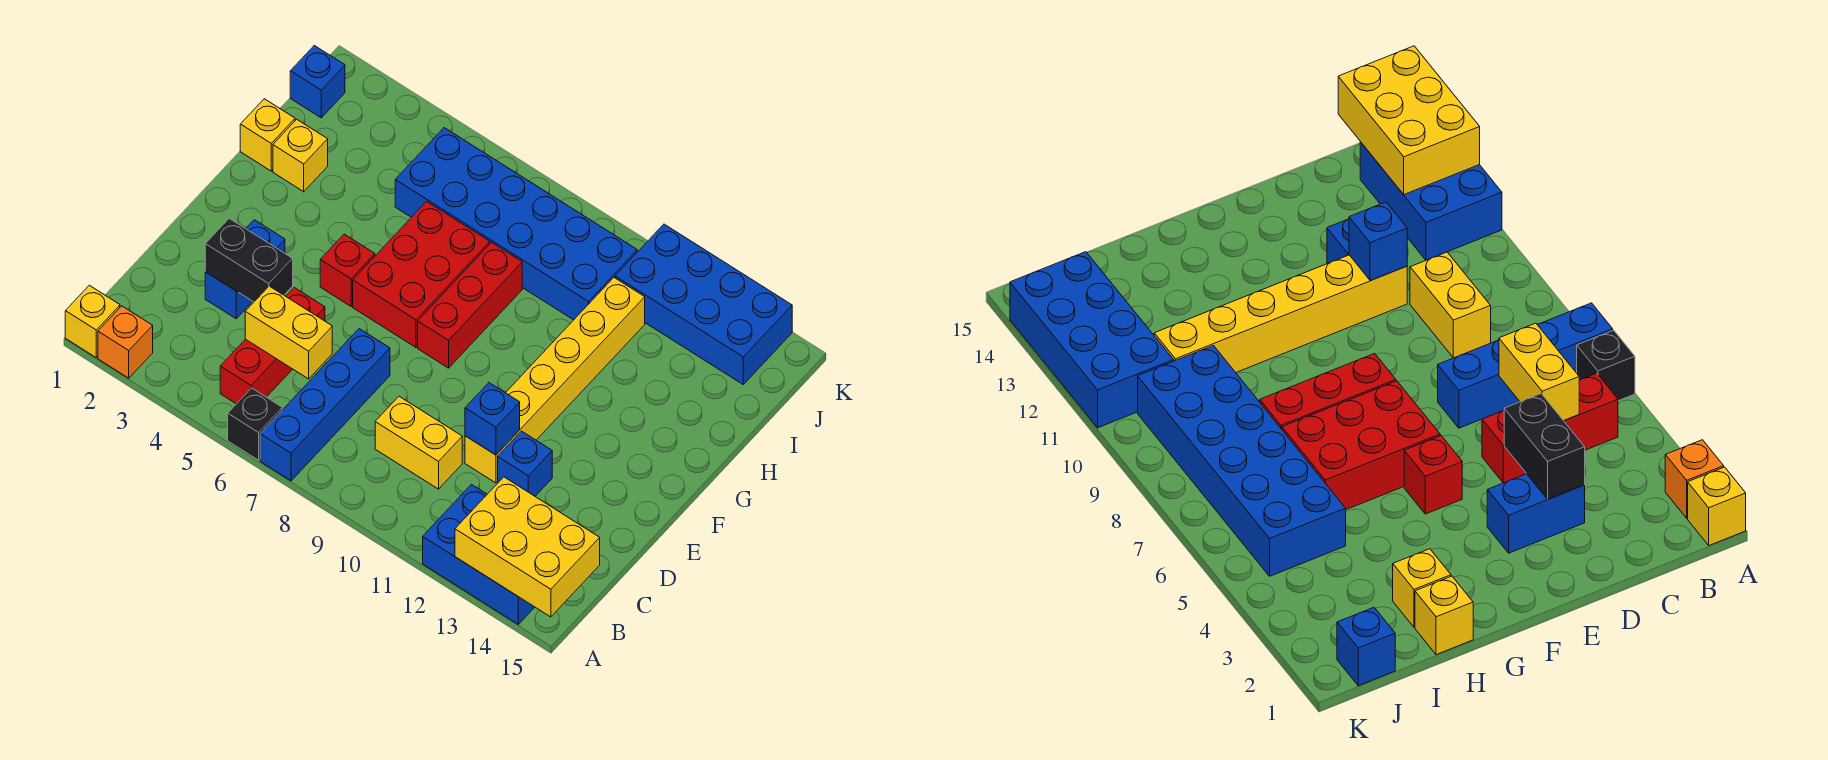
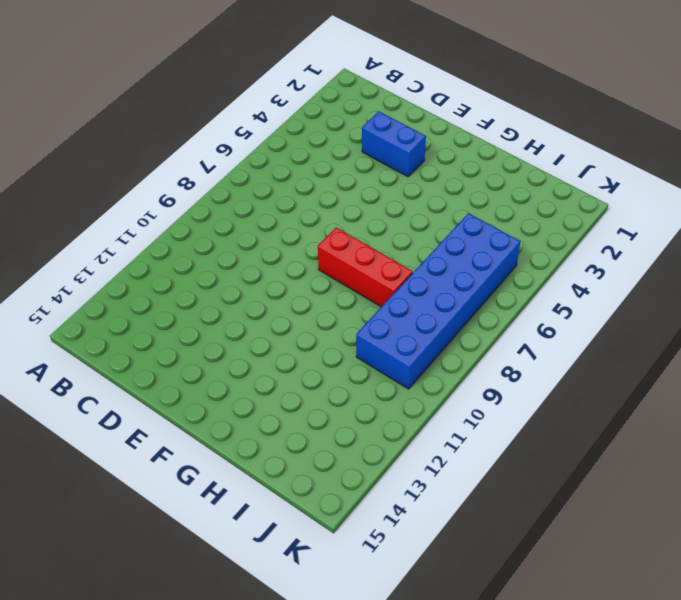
none -> yellow 1x1 brick [65,285,120,357]
none -> orange 1x1 brick [98,306,153,378]
none -> black 1x1 brick [228,388,282,460]

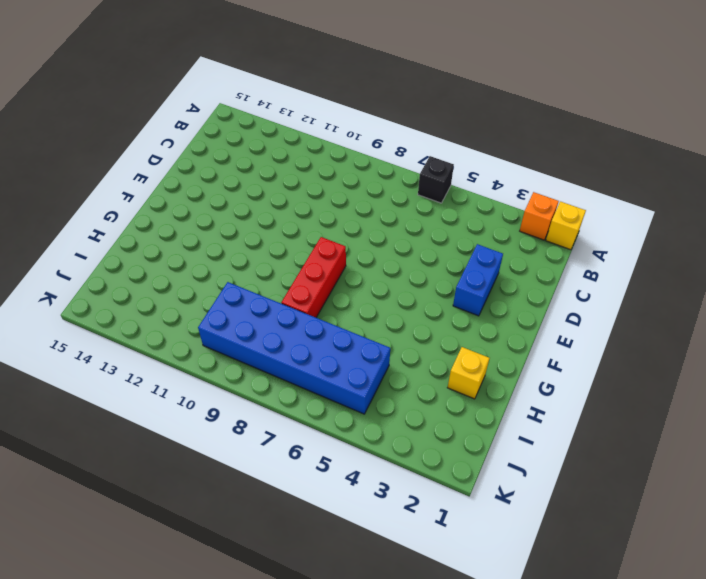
none -> blue 1x4 brick [260,329,390,481]
none -> blue 2x3 brick [423,485,535,624]
none -> red 1x3 brick [220,288,325,404]

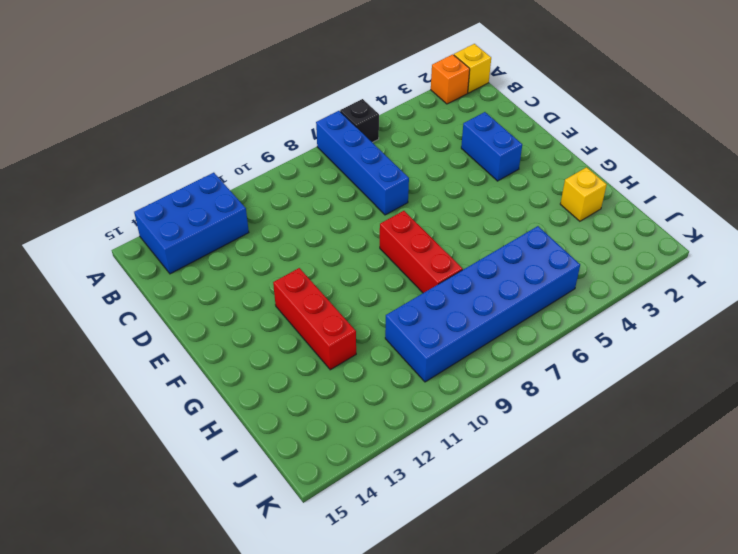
red 1x3 brick [273,268,356,370] -> red 1x3 brick moved to [220,288,325,404]
none -> yellow 1x2 brick [375,396,462,489]
none -> yellow 1x6 brick [465,278,645,483]
none -> blue 1x1 brick [498,431,552,496]

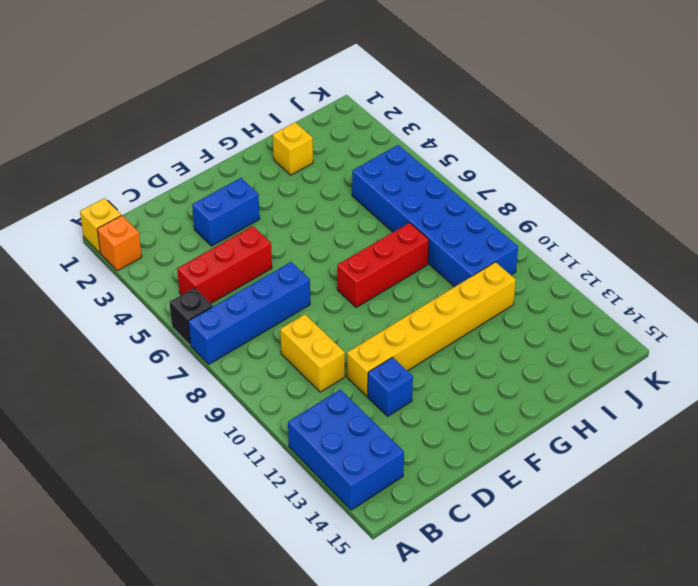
none -> red 1x1 brick [320,234,375,306]
none -> red 2x3 brick [353,201,490,347]
none -> yellow 1x1 brick [240,99,295,171]

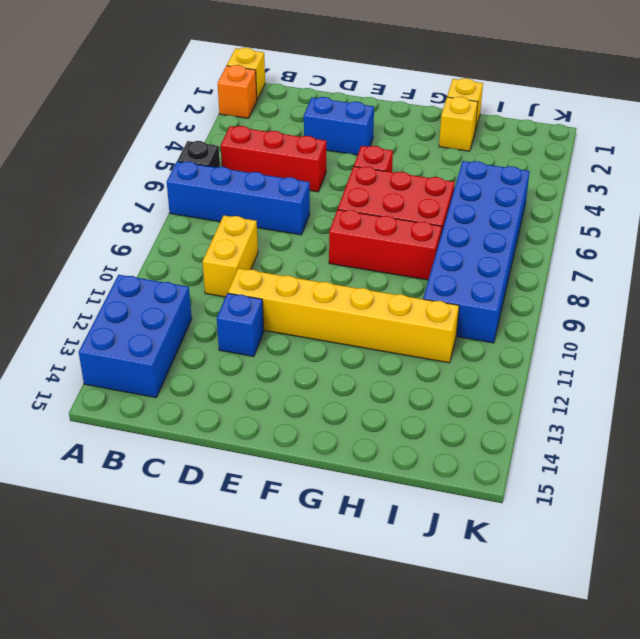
none -> blue 1x1 brick [290,46,345,118]
none -> blue 2x4 brick [615,224,792,384]
none -> yellow 2x3 brick [455,477,600,617]

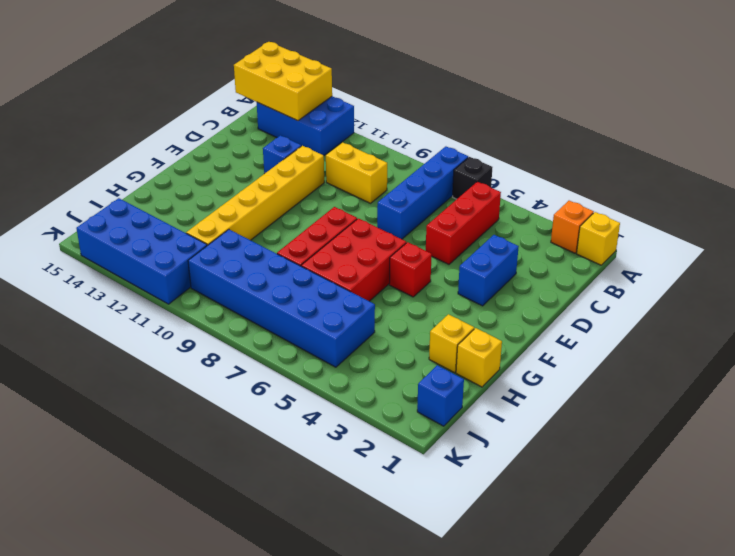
none -> yellow 1x2 brick [245,286,332,379]
none -> black 1x2 brick [205,218,293,302]
none -> blue 1x1 brick [465,383,520,455]

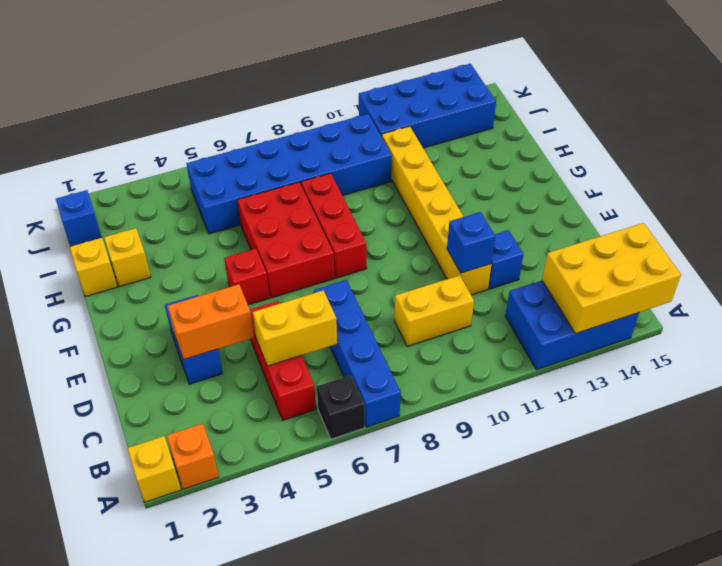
orange 1x2 brick [168,284,254,360] -> black 1x2 brick [205,218,293,302]

